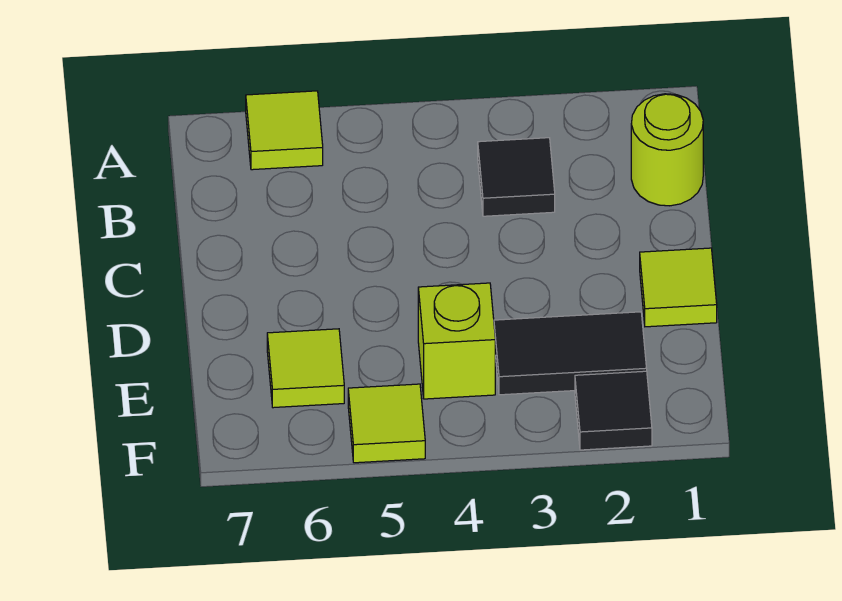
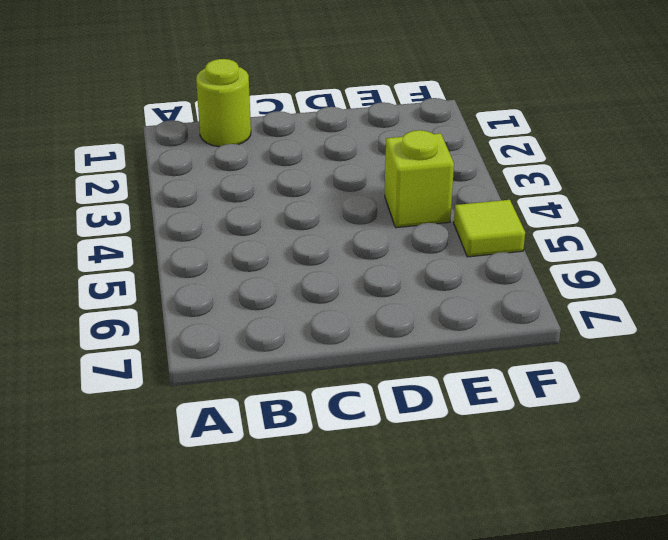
none -> lime 1x1 tile [246,91,323,170]
none -> black 1x1 tile [478,138,555,216]

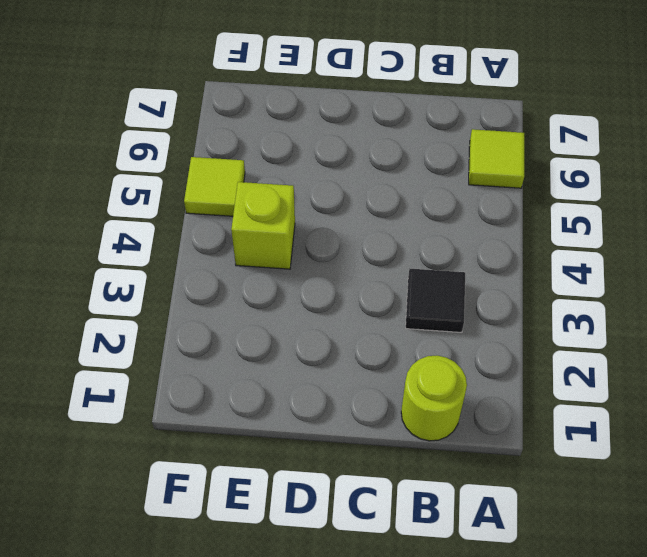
none -> lime 1x1 tile [640,248,717,327]
none -> black 1x2 tile [494,312,647,395]

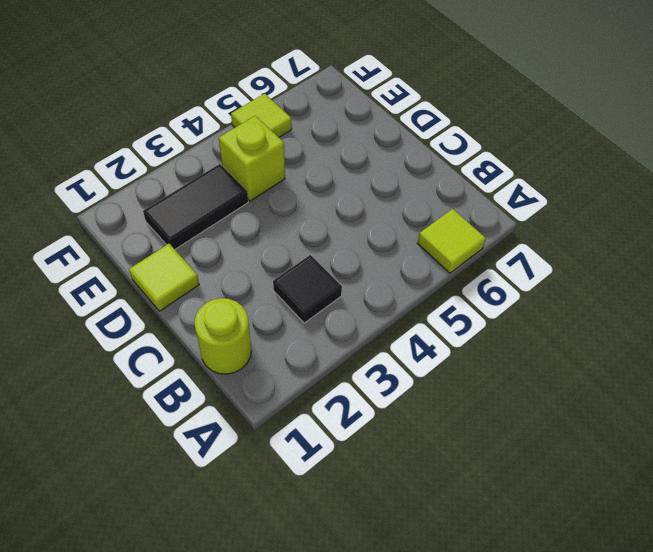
none -> lime 1x1 tile [267,329,344,408]
none -> black 1x1 tile [575,371,652,450]

